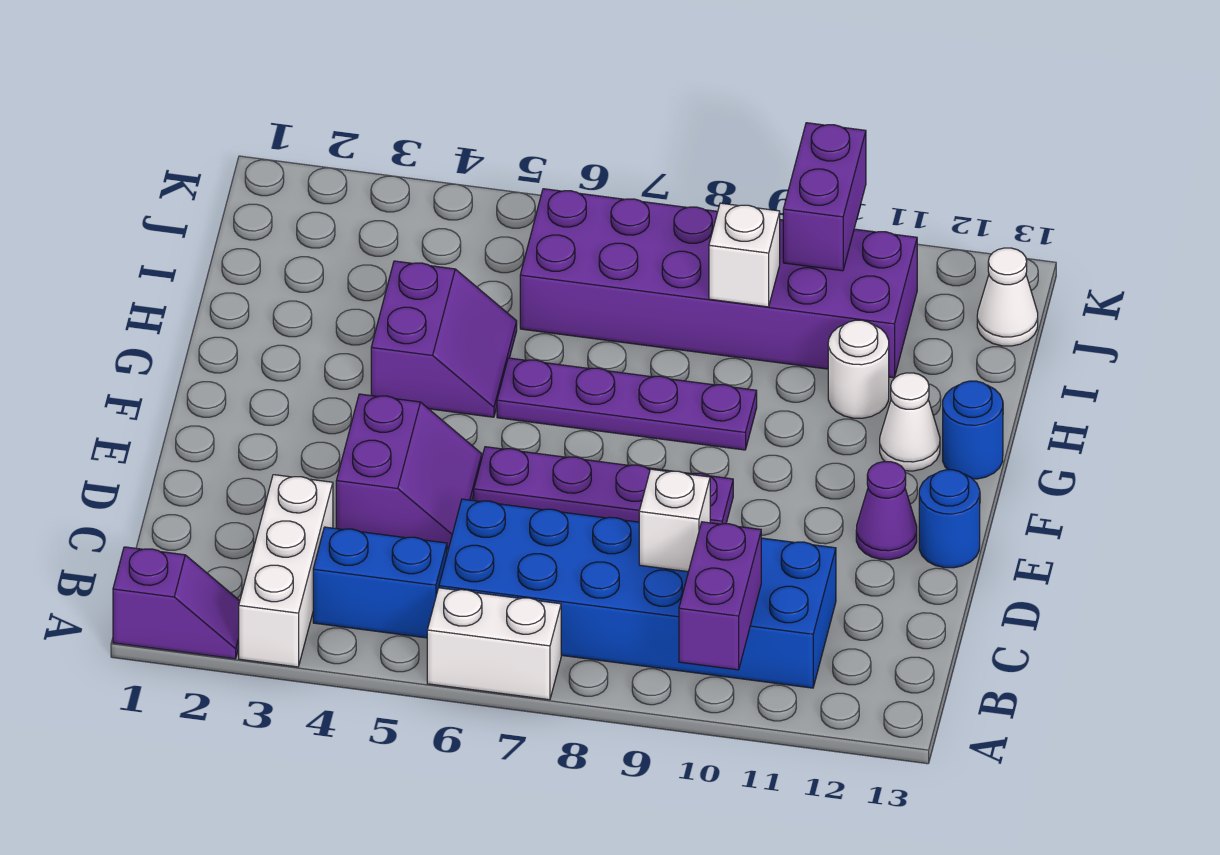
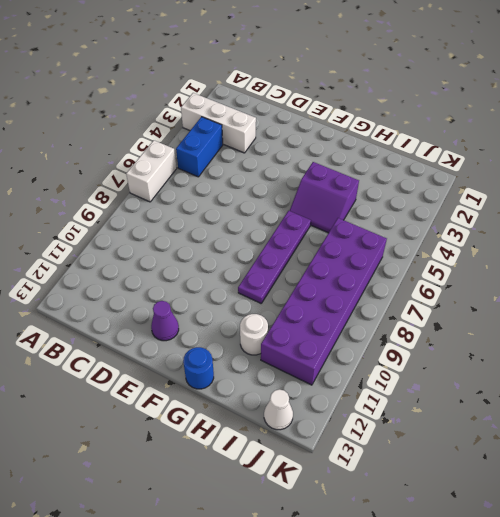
none -> purple 1x2 slope [113,547,240,659]
none -> blue 2x6 brick [439,499,836,688]
none -> purple 2x2 slope [336,394,482,549]

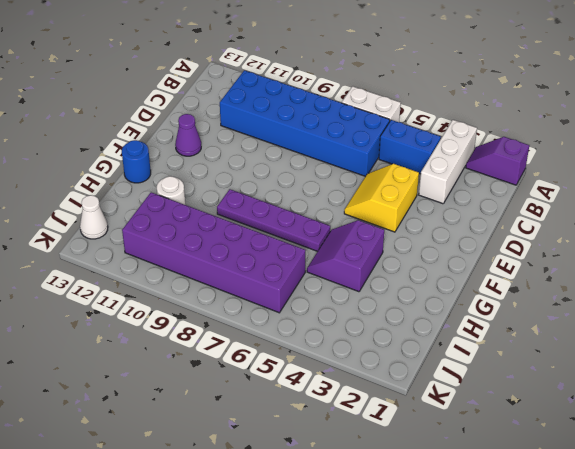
yellow 2x2 slope [344,164,419,232] -> purple 2x2 slope [336,394,482,549]
none -> purple 1x4 plate [474,447,733,524]
none -> blue 1x1 round brick [919,470,980,568]
none -> white 1x1 cone [880,373,940,471]

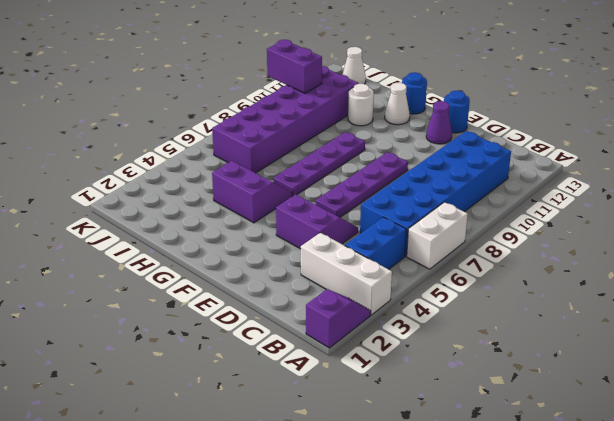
none -> purple 1x2 brick [679,522,761,670]
none -> white 1x1 brick [639,469,710,572]
none -> white 1x1 brick [709,203,780,307]

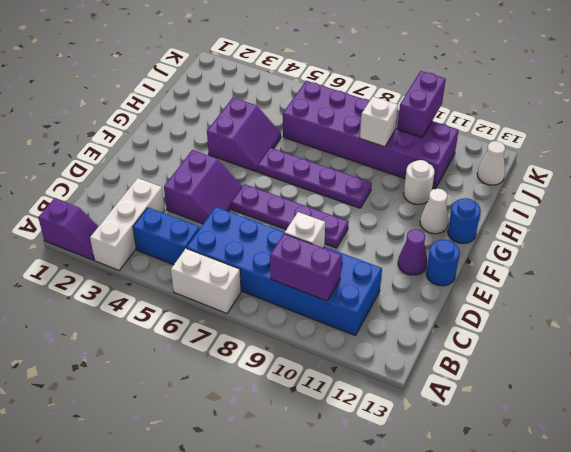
purple 1x2 brick [270,234,342,301] -> purple 1x2 brick turned to [679,522,761,670]

